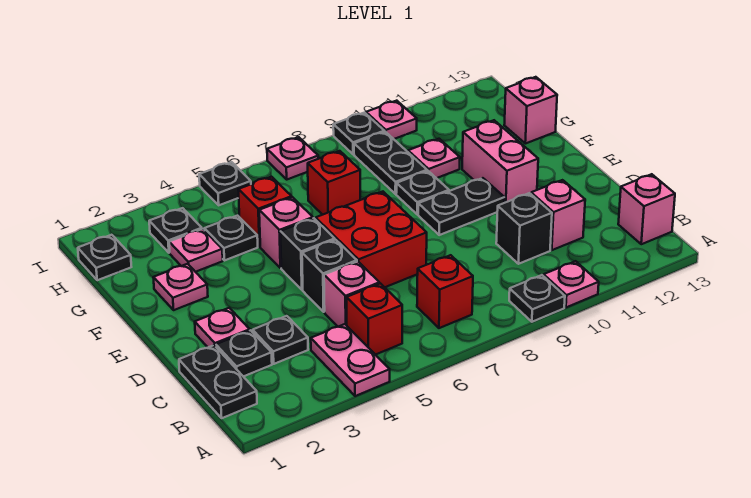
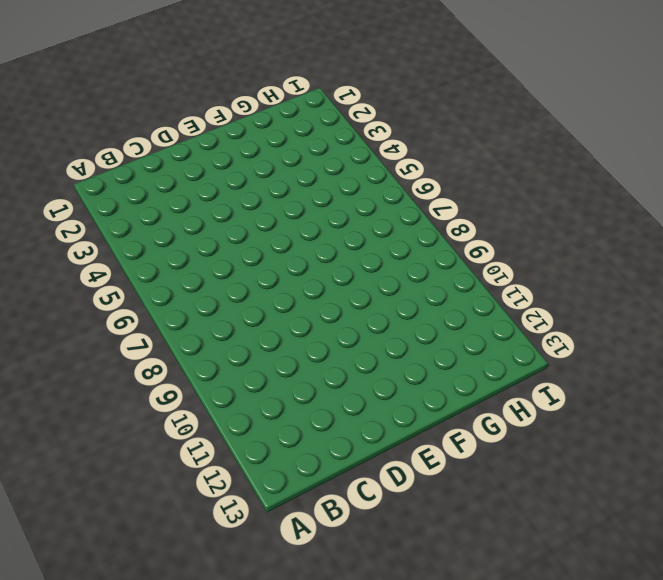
none -> pink 1x2 plate [311,324,390,396]
none -> black 1x1 plate [509,275,565,322]
none -> pink 1x1 plate [544,261,599,307]
none -> black 1x2 plate [179,345,257,418]

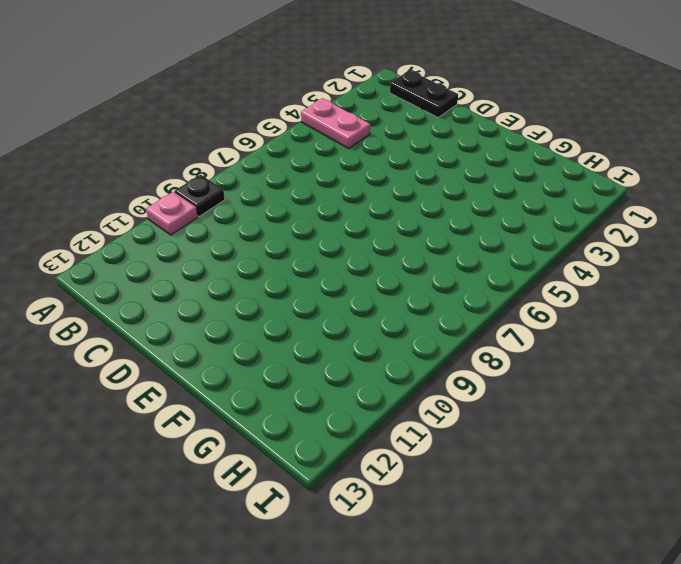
none -> red 1x1 brick [346,284,402,355]
none -> red 1x1 brick [417,255,473,328]
none -> pink 1x1 brick [618,174,675,244]
none -> black 1x1 plate [216,330,272,377]

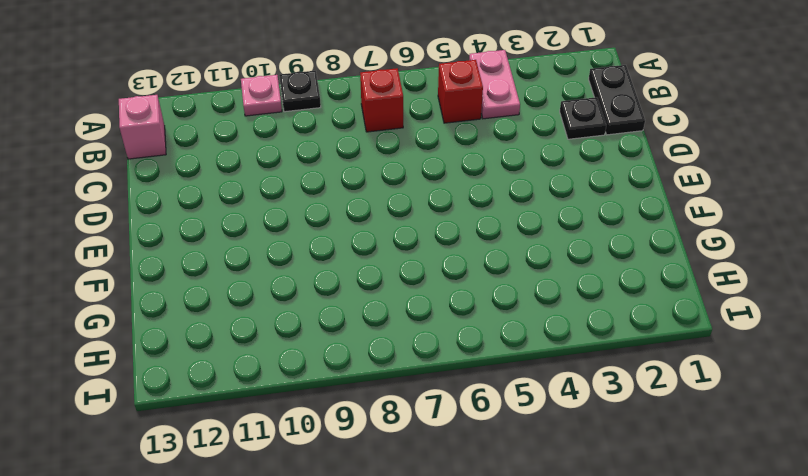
none -> black 1x1 plate [253,316,308,364]
none -> pink 1x1 brick [324,261,379,327]
none -> black 1x1 brick [496,193,552,264]
none -> pink 1x1 brick [531,180,585,250]

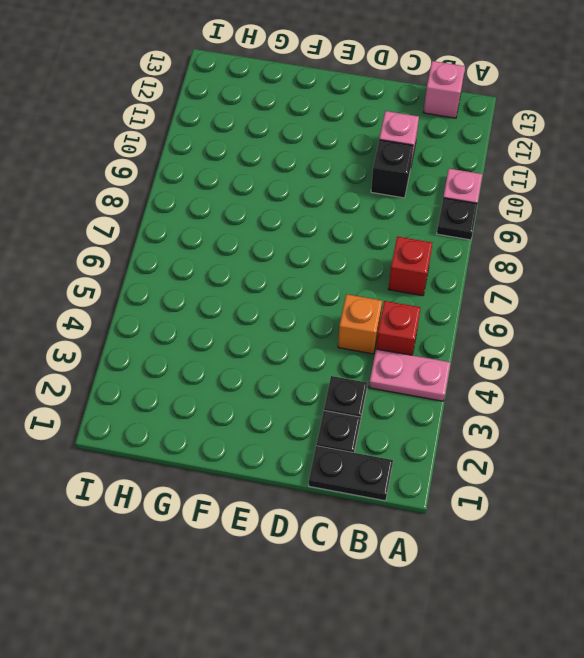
orange 1x1 brick [338,294,382,354] -> pink 1x1 brick [324,261,379,327]
none -> pink 1x1 plate [195,308,250,347]
none -> black 1x1 brick [302,240,357,312]
none -> red 2x2 brick [316,192,427,287]
none -> black 1x1 brick [280,218,335,290]

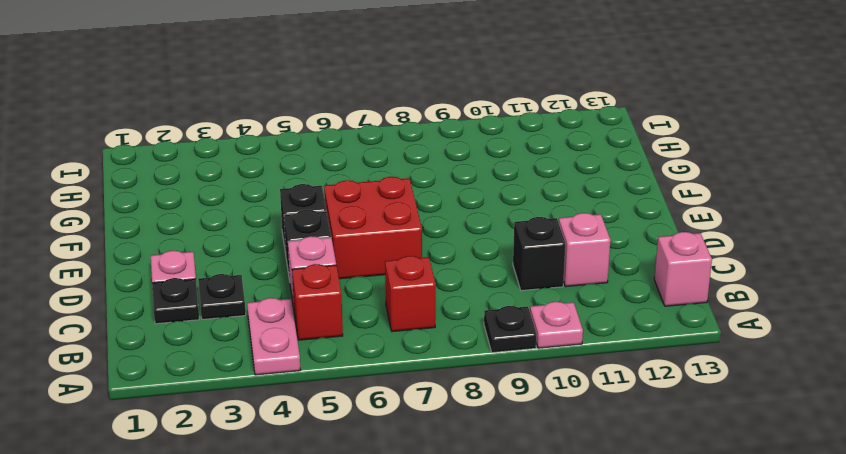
none -> black 1x2 plate [179,345,257,418]
none -> black 1x2 plate [418,178,504,235]
none -> pink 1x2 brick [462,120,538,203]
none -> pink 1x1 plate [153,264,208,310]

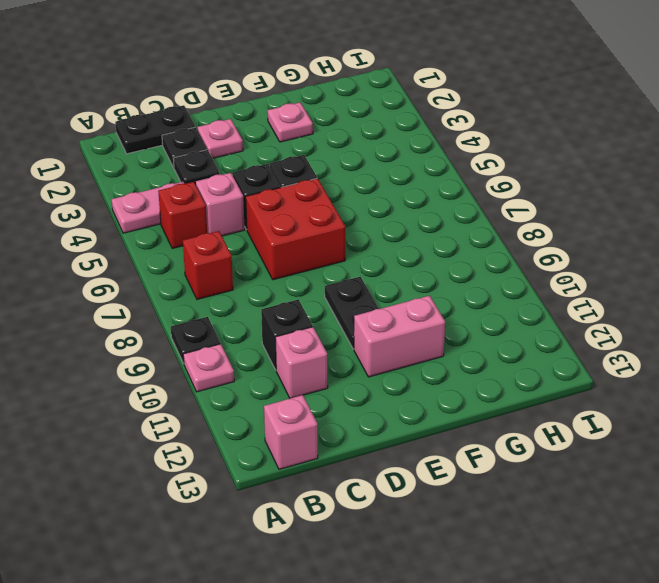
none -> pink 1x1 brick [259,197,313,268]
none -> black 1x1 plate [396,171,449,214]
none -> pink 1x1 plate [169,229,223,272]
none -> black 1x1 plate [204,215,258,261]

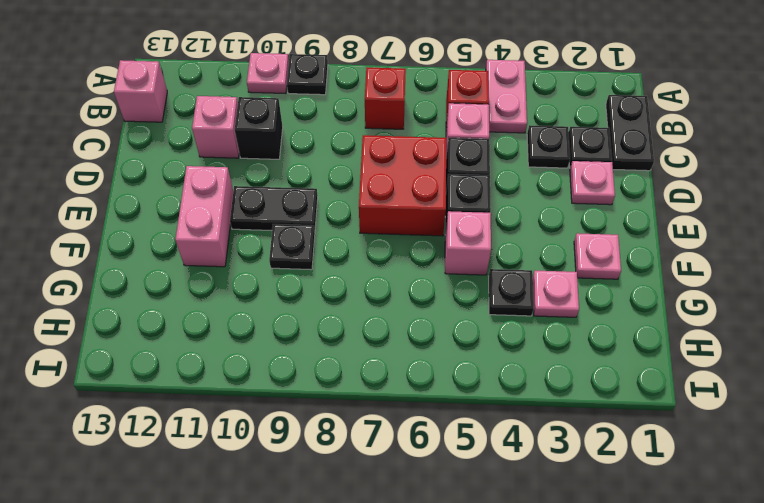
none -> red 1x1 brick [238,177,292,247]
none -> red 1x1 brick [308,151,360,215]
none -> black 1x2 plate [354,132,427,194]
none -> pink 1x1 plate [408,139,460,178]

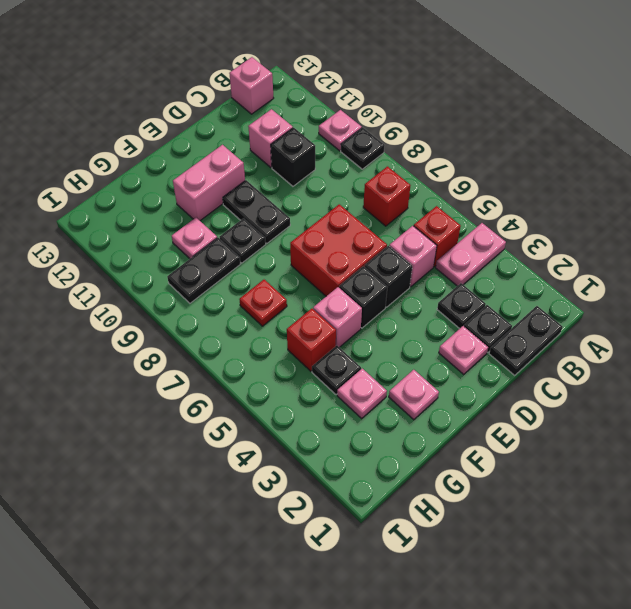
red 1x1 plate [239,280,287,326] -> red 1x1 brick [308,151,360,215]
none -> pink 1x1 brick [504,77,557,144]
none -> black 1x1 plate [78,235,131,280]
none -> black 1x1 plate [149,208,202,253]
none -> black 1x1 plate [199,162,251,205]

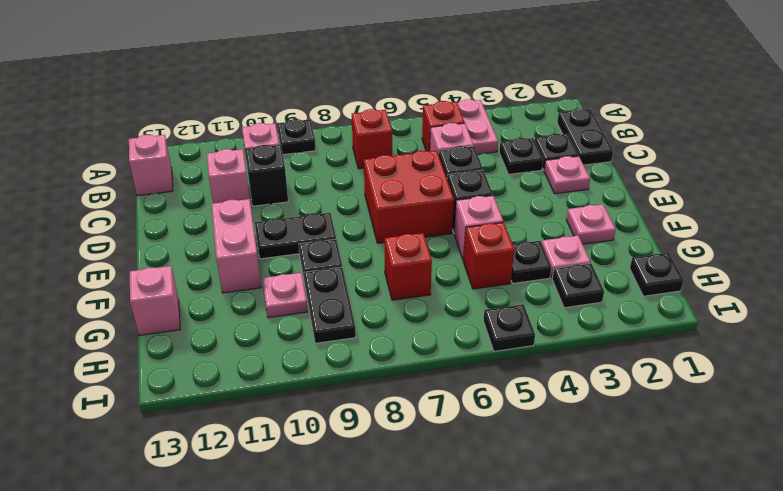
none -> pink 1x1 plate [267,137,318,179]
none -> black 1x1 plate [333,113,384,154]
none -> pink 1x1 plate [366,101,417,139]

